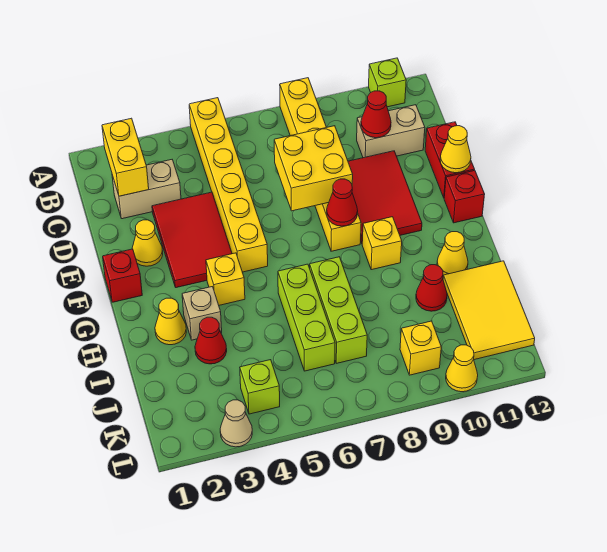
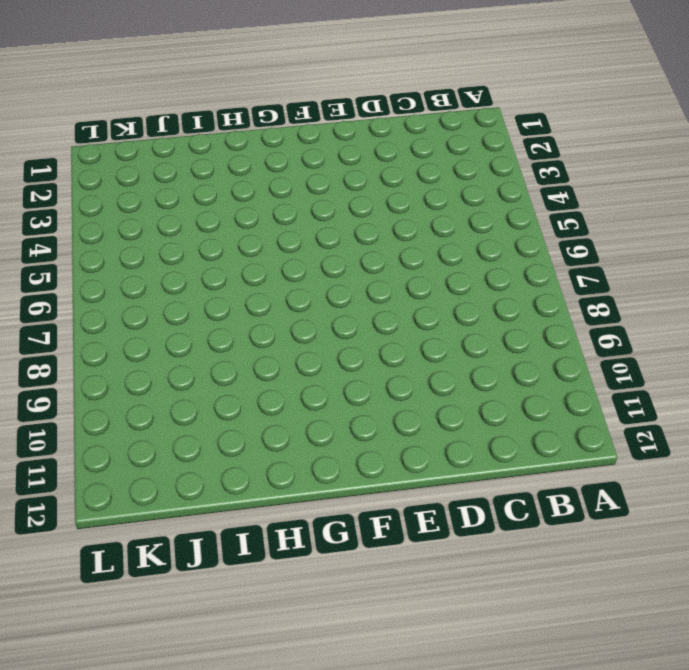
none -> yellow 1x6 brick [189,98,268,272]
none -> yellow 1x6 brick [280,78,361,251]
none -> lime 1x1 brick [369,58,406,107]
none -> tan 1x2 brick [112,160,181,219]

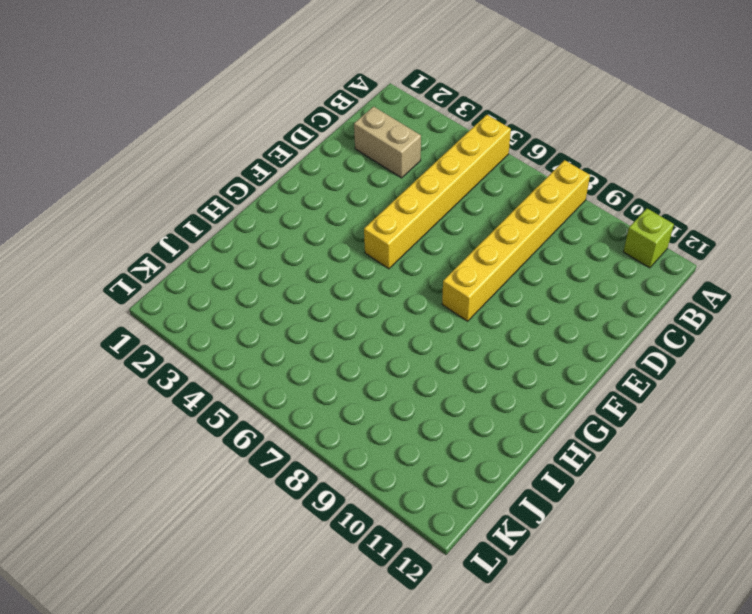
none -> tan 1x2 brick [357,105,425,158]
none -> red 2x3 tile [152,192,232,288]
none -> red 2x3 tile [348,151,422,243]
none -> red 1x2 brick [425,122,475,197]

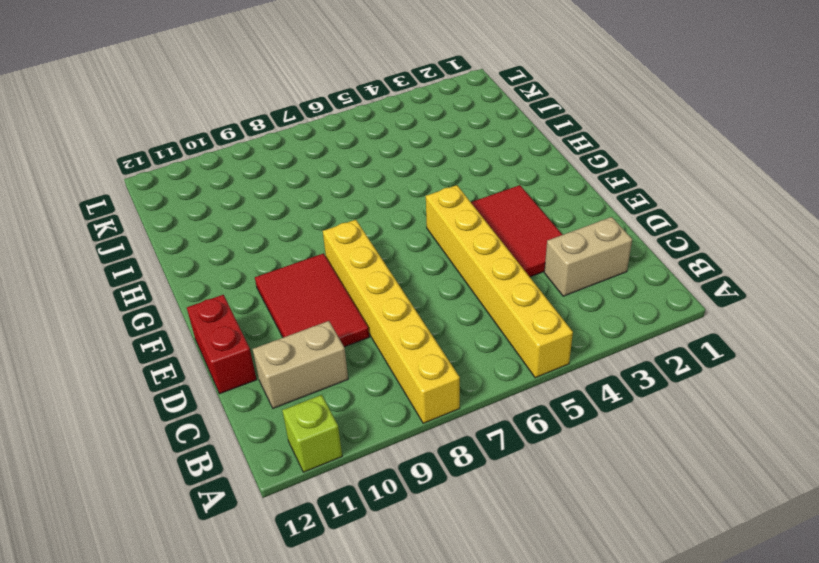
none -> yellow 1x1 cone [132,220,163,266]
none -> red 1x1 brick [103,249,142,302]
none -> red 1x1 brick [444,170,485,223]
none -> yellow 1x1 brick [206,253,245,305]

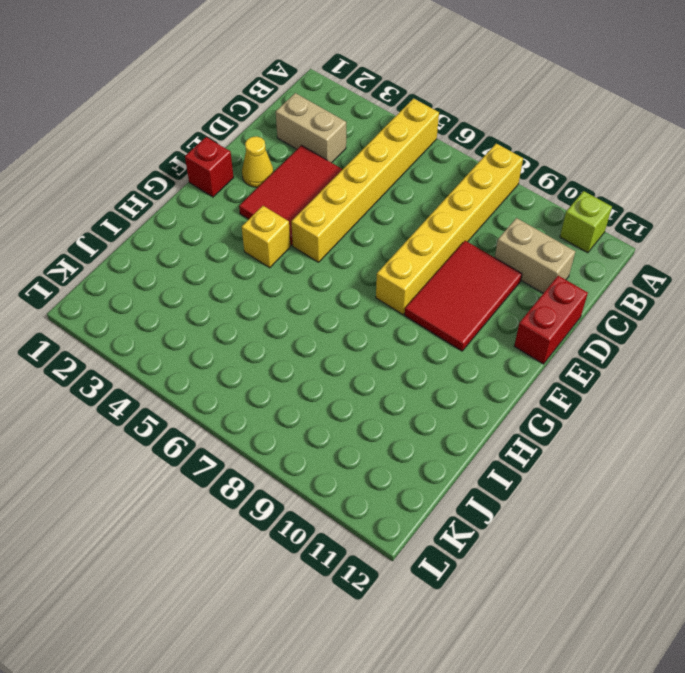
none -> red 1x1 brick [444,170,485,223]
none -> yellow 1x1 brick [362,217,402,270]
none -> yellow 1x1 cone [155,298,186,345]
none -> tan 1x1 brick [182,287,222,340]

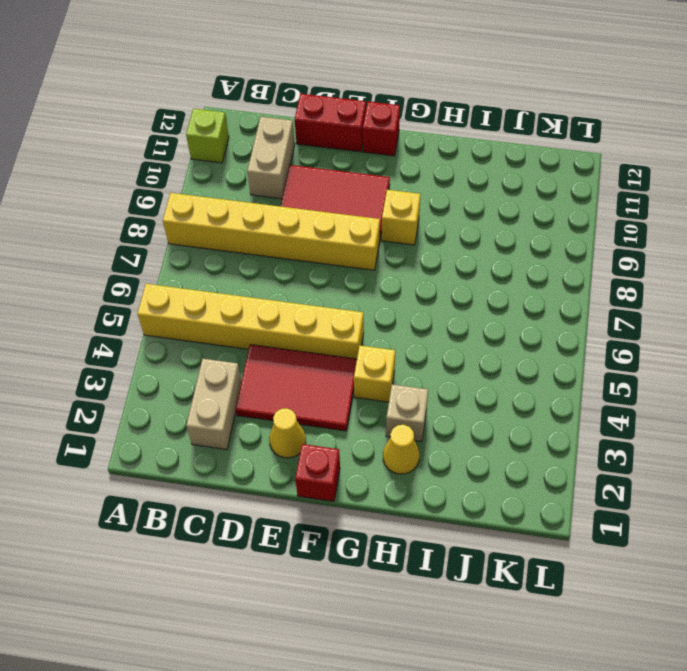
none -> lime 1x3 brick [278,264,335,371]
none -> lime 1x3 brick [310,257,367,363]
none -> yellow 1x1 cone [437,232,468,275]
none -> red 1x1 cone [195,317,227,364]

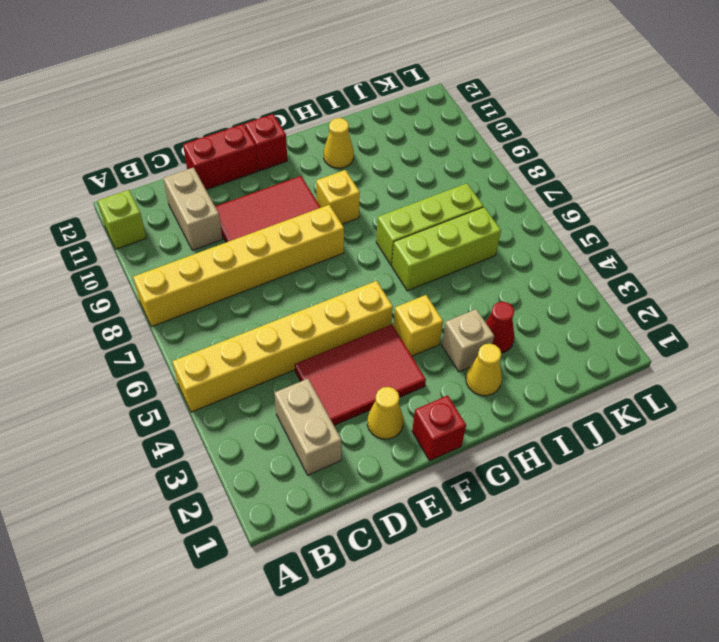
none -> red 1x1 cone [416,265,447,311]
none -> yellow 2x3 tile [443,261,535,360]
none -> lime 1x1 brick [240,360,280,414]
none -> yellow 1x1 brick [400,321,441,375]

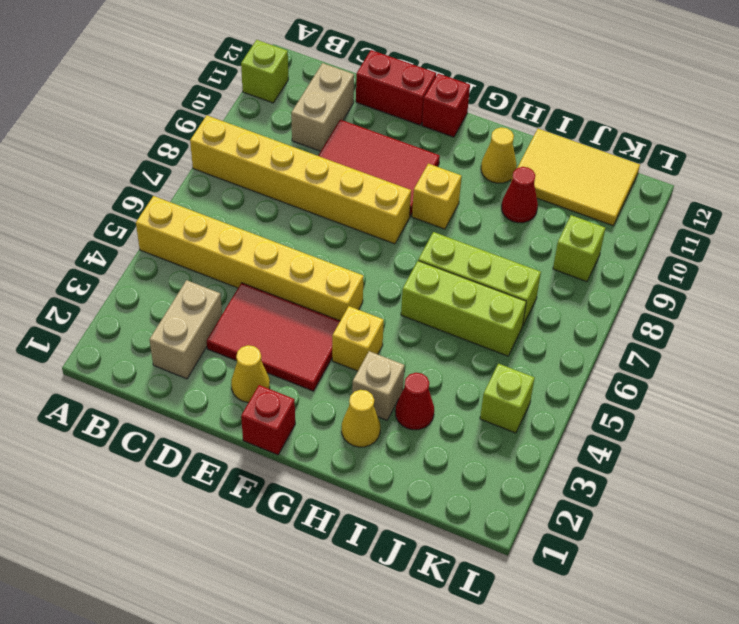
lime 1x1 brick [553,215,605,282] -> yellow 1x1 brick [400,321,441,375]
none -> tan 1x1 cone [220,400,252,447]
none -> yellow 1x1 cone [446,345,478,392]
none -> yellow 1x2 brick [102,118,149,196]
none -> red 1x1 cone [361,91,391,138]

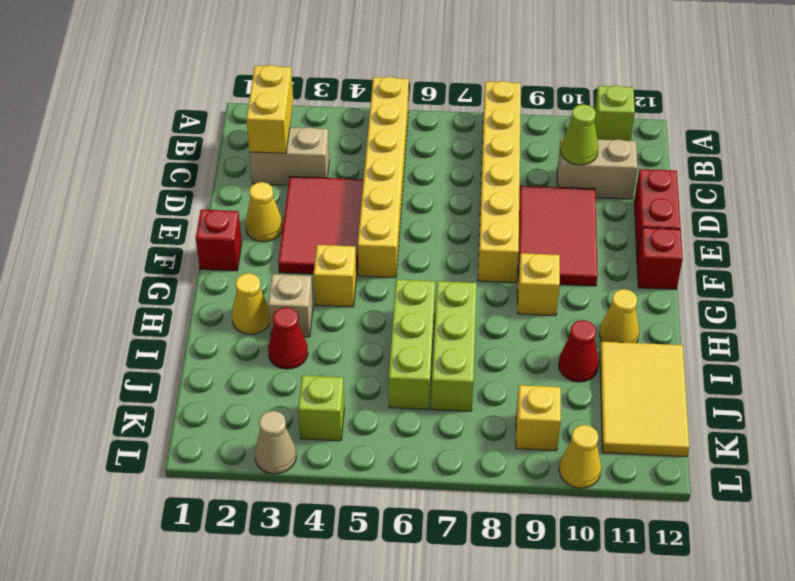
lime 1x1 cone [561,104,598,165] -> red 1x1 cone [361,91,391,138]
none -> yellow 2x2 brick [274,126,353,211]
none -> yellow 1x1 cone [440,126,471,173]
none -> red 1x1 cone [327,179,358,226]

